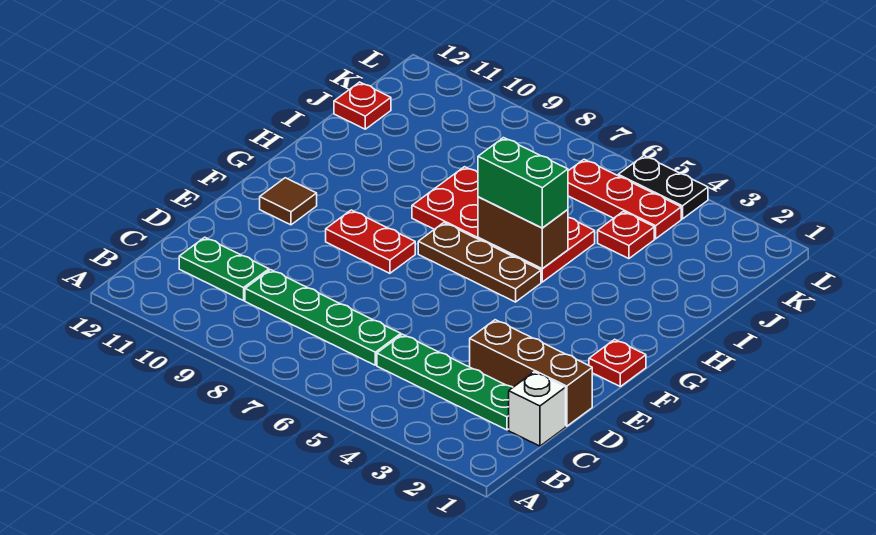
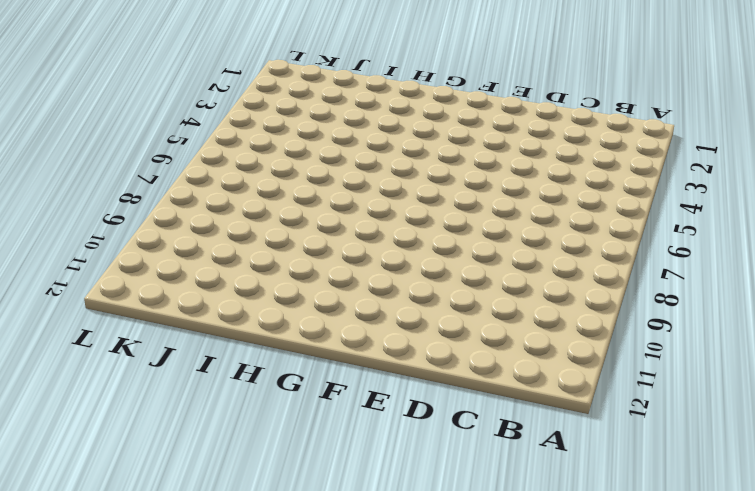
none -> white 1x1 brick [509,372,566,446]
none -> green 1x4 plate [377,334,513,430]
none -> green 1x4 plate [245,270,401,365]

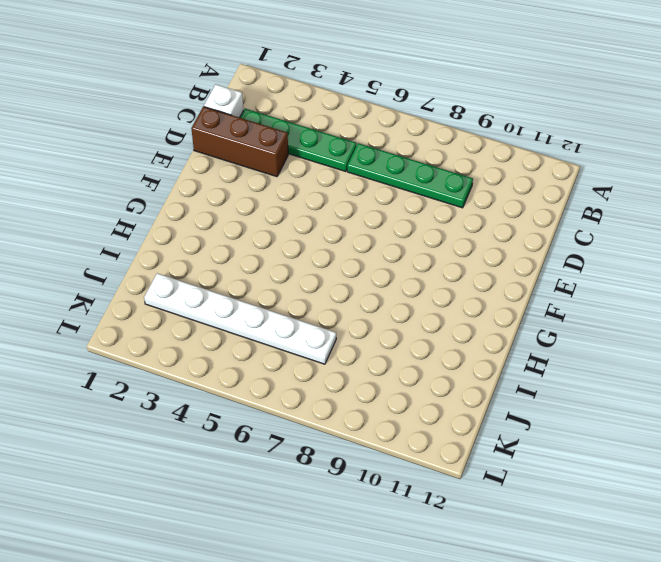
white 1x6 plate [144,273,336,364] -> red 1x1 plate [598,212,654,259]
none -> green 1x2 plate [179,237,269,301]
none -> red 1x1 plate [589,339,646,387]
none -> red 1x2 plate [326,210,415,273]

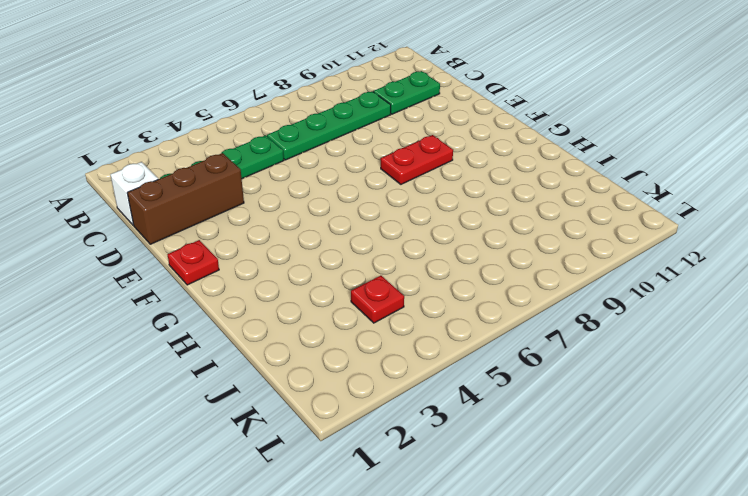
none -> brown 1x1 tile [260,178,317,225]
none -> brown 1x3 plate [418,223,541,302]
none -> red 2x4 plate [412,167,595,282]

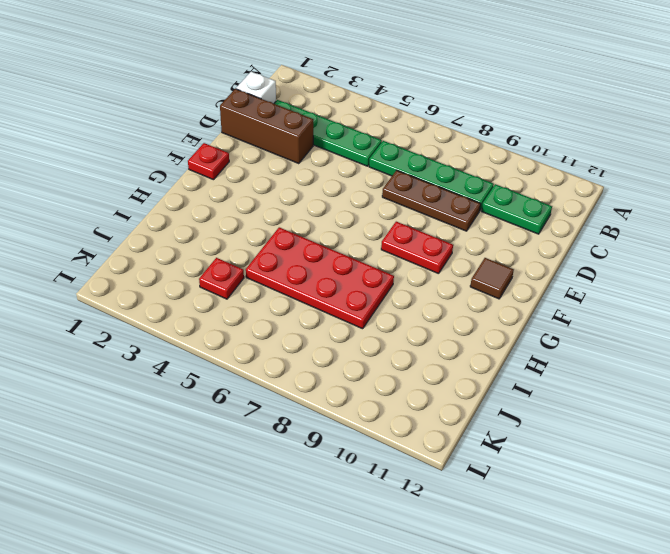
brown 1x3 plate [382,170,480,231] -> brown 1x3 plate moved to [418,223,541,302]
none -> red 1x1 plate [334,82,391,129]
none -> red 1x3 plate [568,159,681,239]
none -> black 1x2 plate [618,156,708,219]

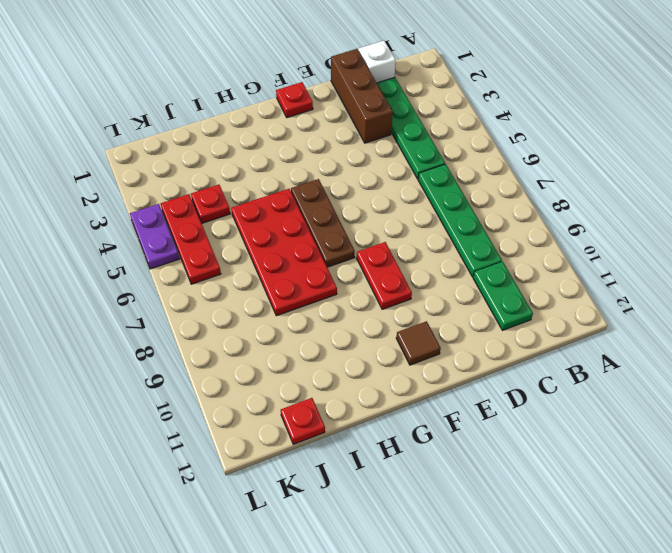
purple 1x2 plate [130,204,179,269] -> black 1x2 plate [618,156,708,219]
none -> brown 1x2 brick [478,197,568,269]
none -> green 1x2 brick [478,138,568,228]

